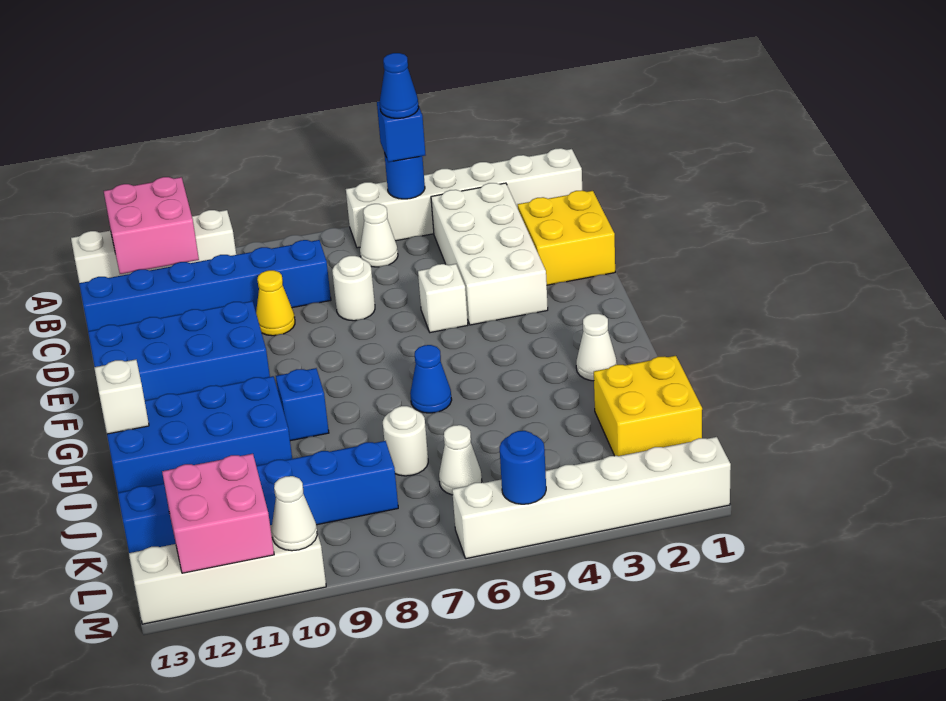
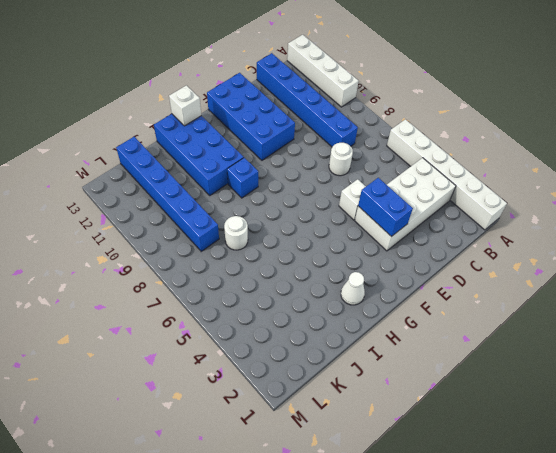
blue 1x2 brick [358,178,413,236] -> none
none -> white 1x1 cone [360,204,398,267]
none -> yellow 2x2 brick [518,190,615,285]
none -> yellow 1x1 cone [256,270,295,336]

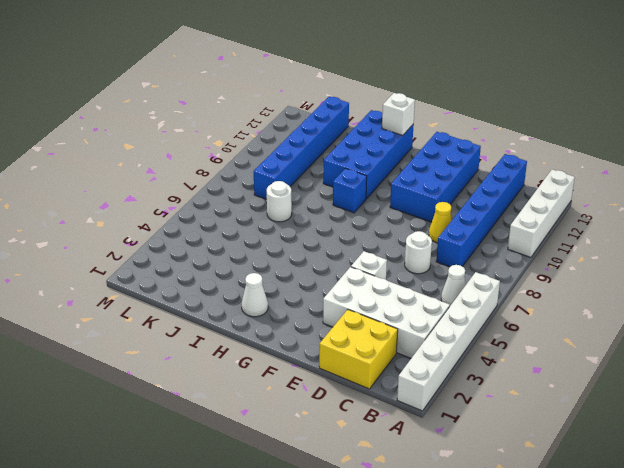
none -> blue 1x1 cone [410,345,452,413]
none -> yellow 2x2 brick [594,356,702,456]
none -> white 1x1 cone [439,425,482,495]

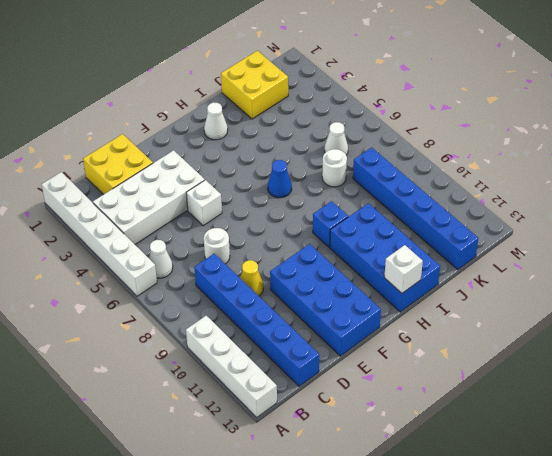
none -> white 1x6 brick [452,437,731,559]
none -> white 1x4 brick [129,525,326,624]
none -> blue 1x1 round brick [384,153,425,199]

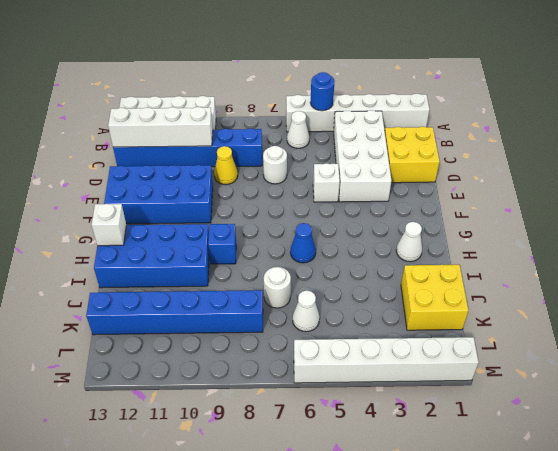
white 1x4 brick [108,107,213,147] -> white 1x4 brick moved to [129,525,326,624]
none -> pink 2x2 brick [104,177,199,274]
none -> pink 2x2 brick [162,454,274,573]
none -> blue 1x1 round brick [500,431,546,504]

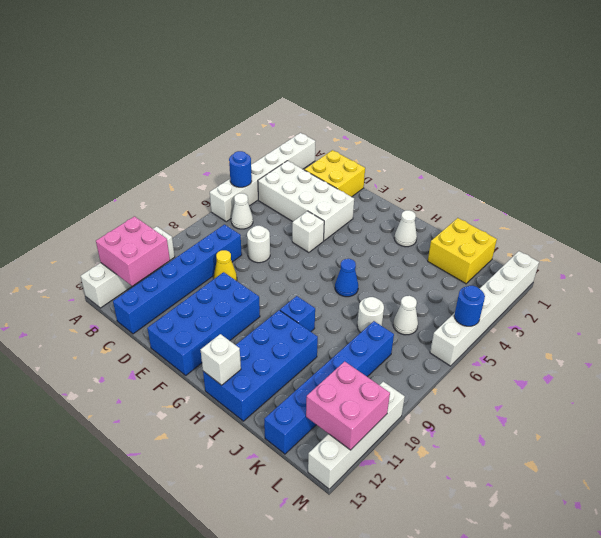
none -> white 1x1 cone [272,476,317,551]
none -> blue 1x1 brick [377,101,425,162]
none -> blue 1x1 cone [380,53,419,118]

